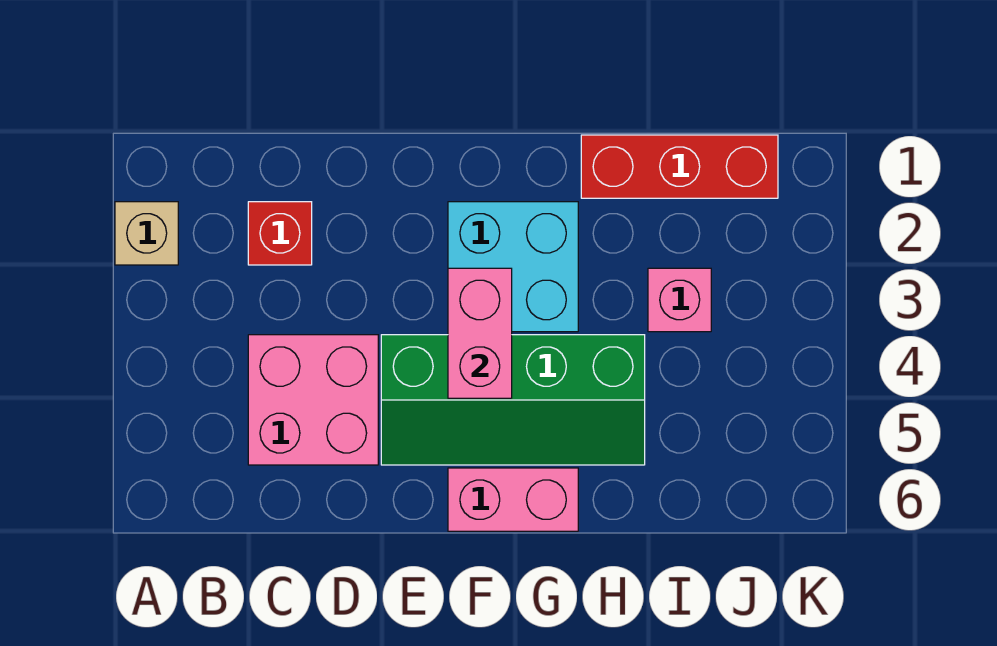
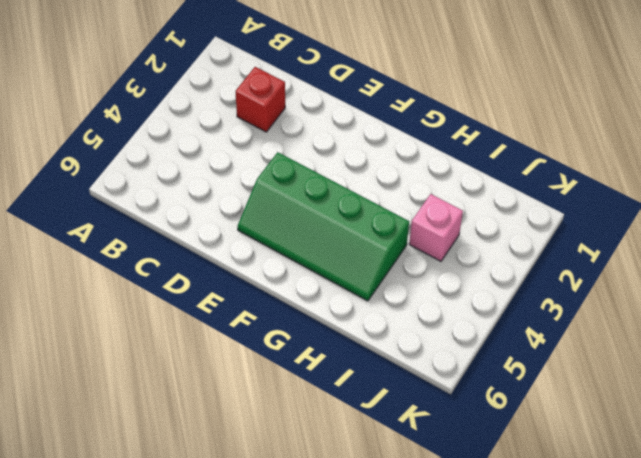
none -> tan 1x1 brick [115,202,178,265]
none -> pink 2x2 brick [248,335,378,465]

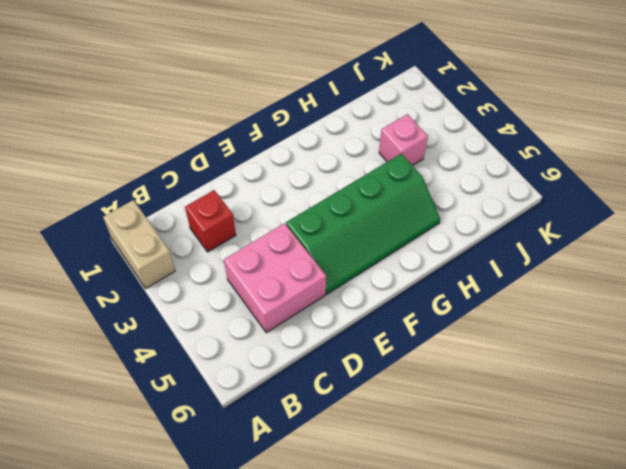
tan 1x2 brick [103,200,175,288] -> tan 1x1 brick [115,202,178,265]
none -> cyan 2x2 brick [448,202,578,332]
none -> pink 1x2 brick [448,468,578,531]

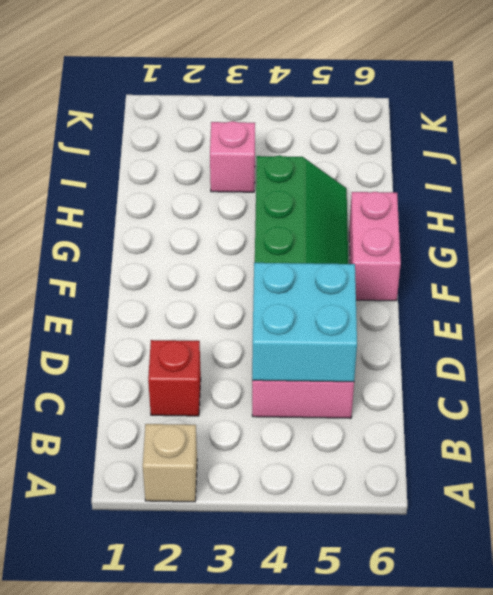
cyan 2x2 brick [252,263,357,382] -> cyan 2x2 brick moved to [448,202,578,332]
none -> red 1x3 brick [581,135,778,198]
none -> pink 1x2 brick [448,268,512,398]

